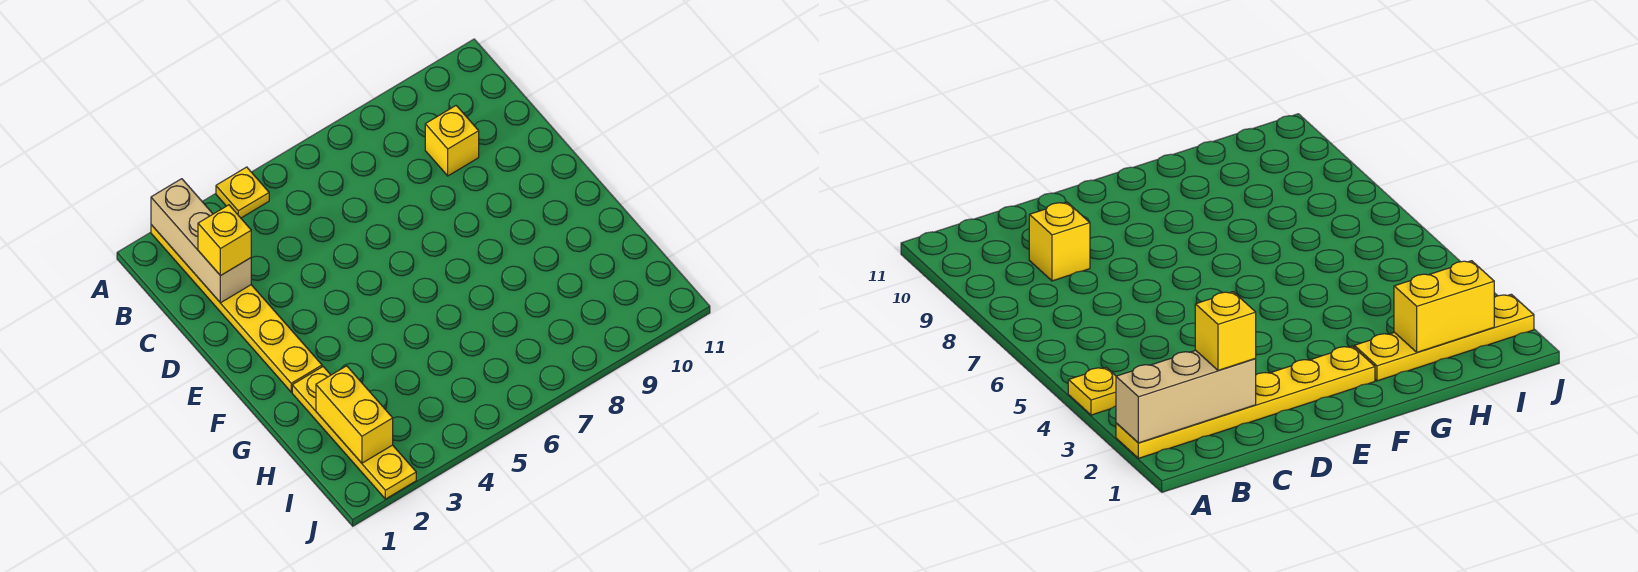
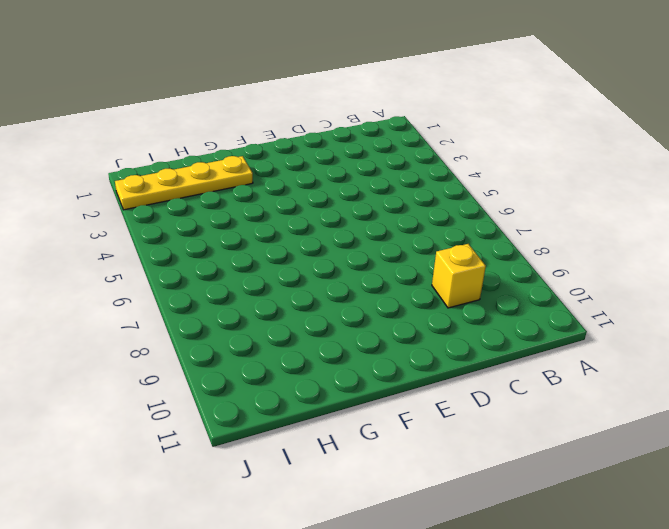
none -> yellow 1x6 plate [151,225,322,392]
none -> yellow 1x1 plate [216,167,269,218]

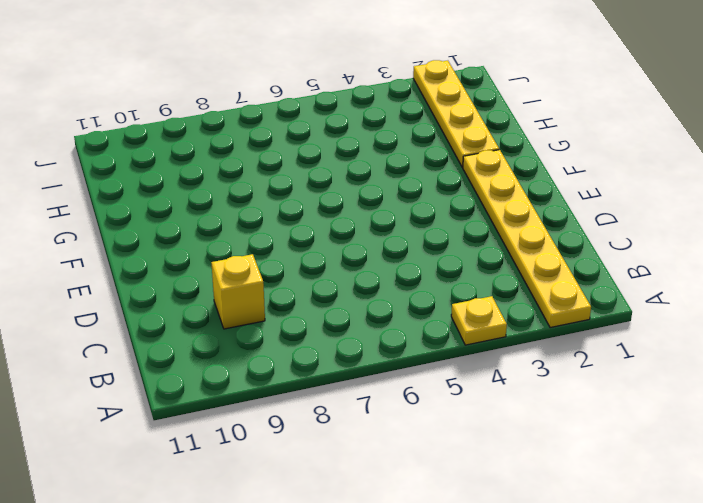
none -> tan 1x3 brick [151,179,251,303]
none -> yellow 1x2 brick [316,366,393,463]

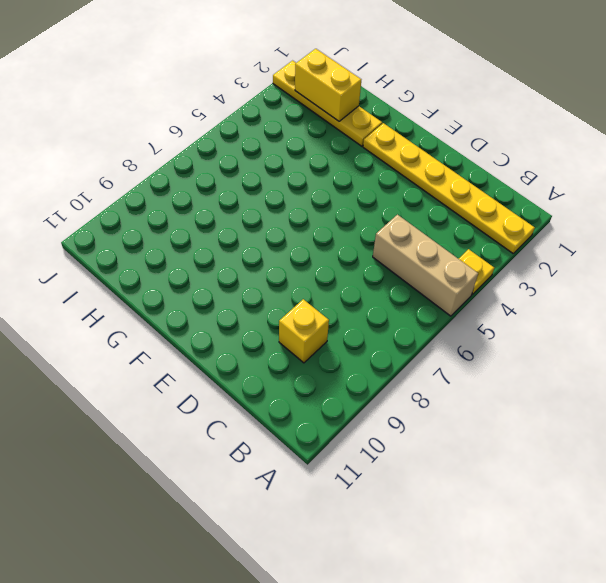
tan 1x3 brick [373,215,478,316] -> tan 1x3 brick moved to [151,179,251,303]
none -> yellow 1x1 brick [198,205,251,276]

